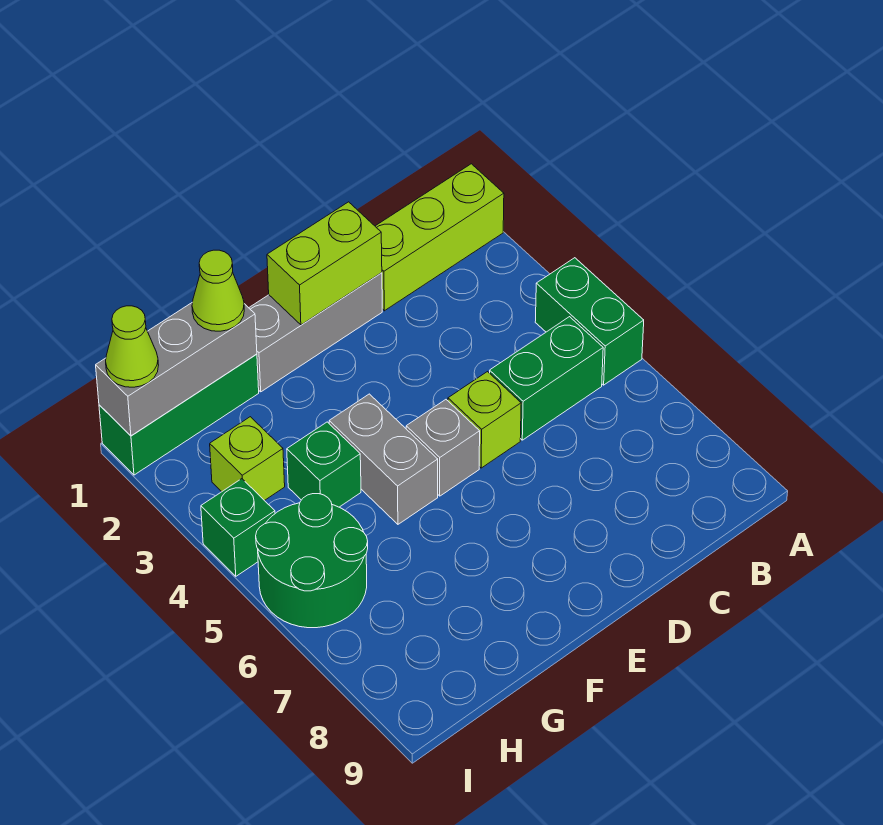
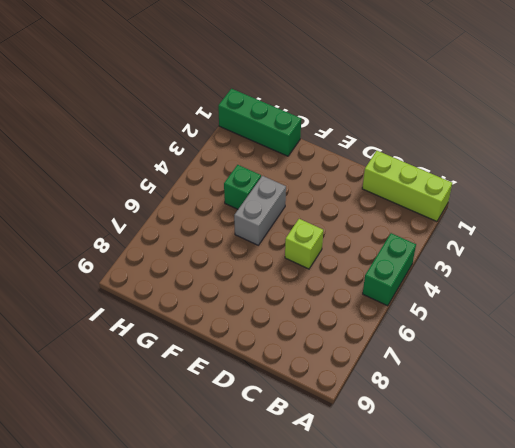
none -> green 1x2 brick [490,317,603,440]
none -> grey 1x3 brick [249,273,382,392]
none -> grey 1x1 brick [406,400,480,496]

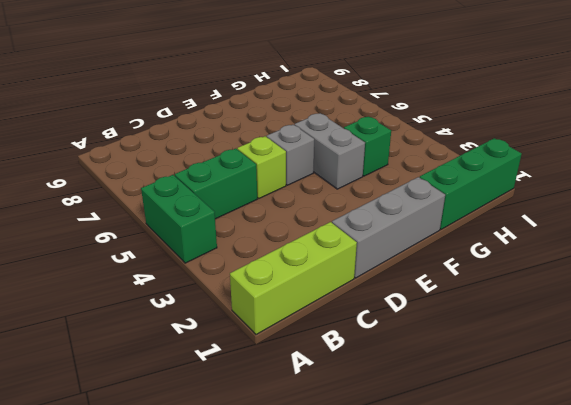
none -> lime 1x1 brick [210,417,285,501]
none -> green 2x2 round brick [256,494,368,628]
none -> green 1x1 brick [201,479,275,576]

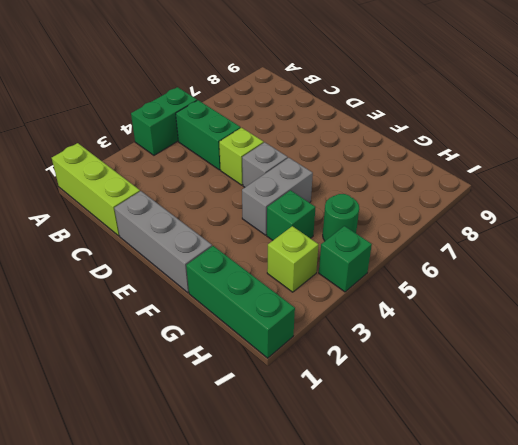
green 1x1 round brick [323,194,359,241] -> green 2x2 round brick [256,494,368,628]
none -> lime 1x2 brick [267,202,382,325]
none -> grey 1x3 brick [96,303,257,436]
none -> lime 1x1 cone [192,250,244,331]

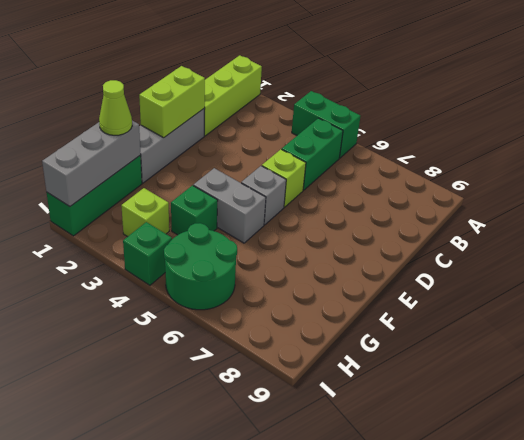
none -> lime 1x1 cone [106,306,159,387]

